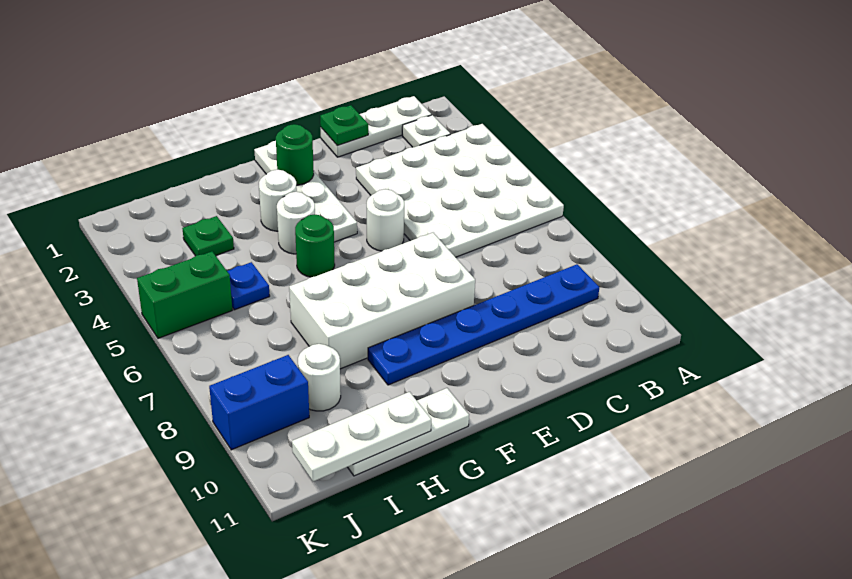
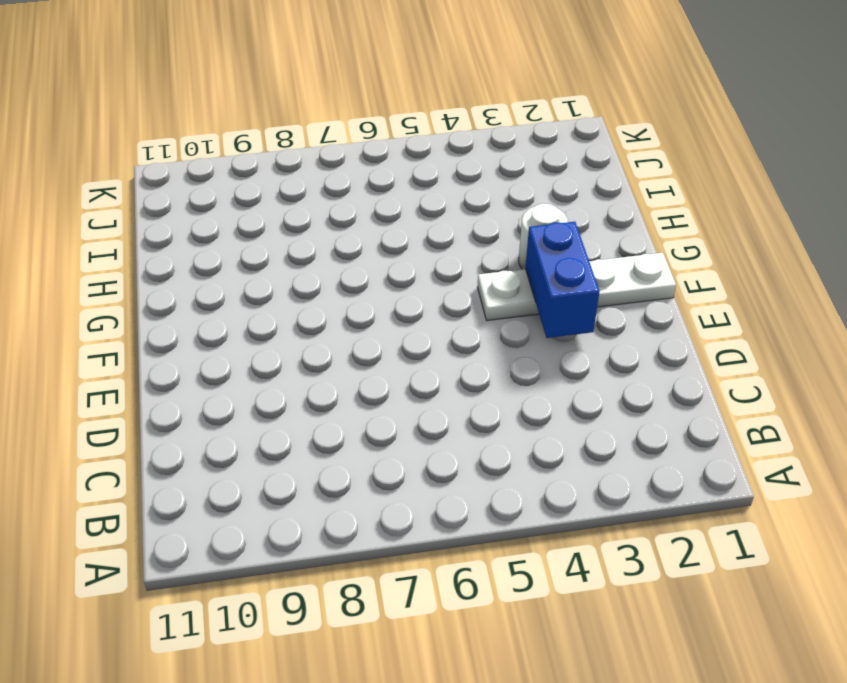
blue 1x2 brick [525,222,600,338] -> blue 1x2 brick moved to [209,355,309,450]
none -> white 4x4 plate [356,124,564,257]
none -> white 1x3 plate [321,96,431,157]
none -> white 1x1 plate [402,115,450,147]

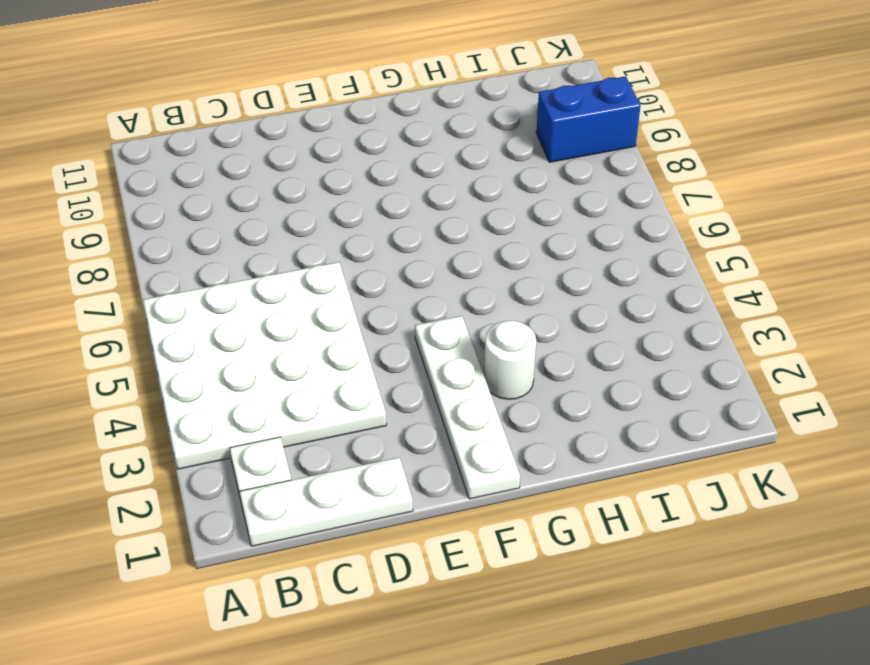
none -> blue 1x6 plate [368,264,599,385]
none -> white 1x1 round brick [367,189,404,251]
none -> white 2x4 brick [289,233,475,369]

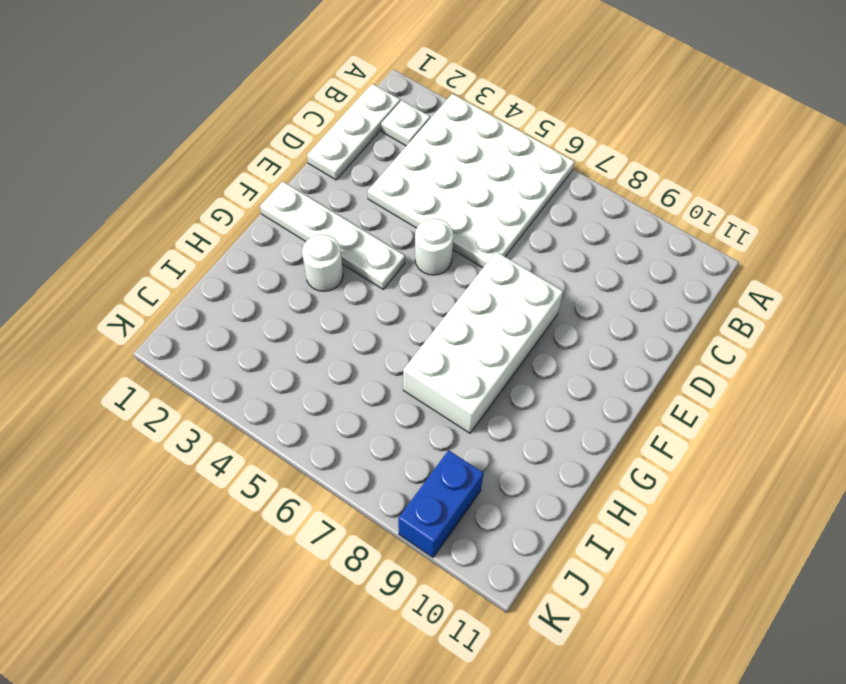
none -> blue 1x6 plate [368,264,599,385]
none -> white 1x1 round brick [277,192,315,254]
none -> green 1x1 round brick [295,214,335,277]

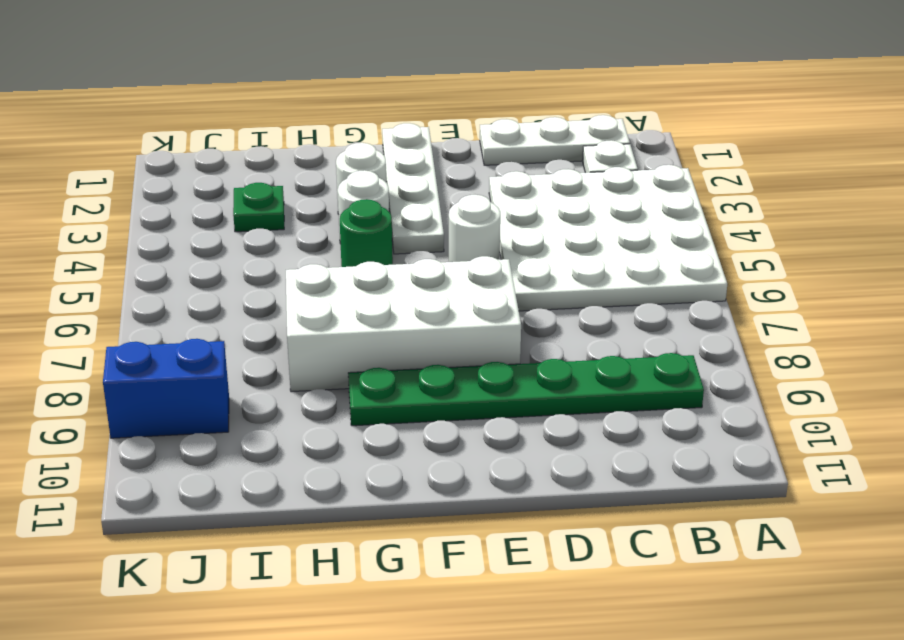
green 1x6 plate [348,353,704,426] -> blue 1x6 plate [368,264,599,385]
none -> white 1x3 plate [348,388,469,476]
none -> blue 1x1 plate [227,262,270,310]
none -> white 1x1 round brick [298,344,341,411]

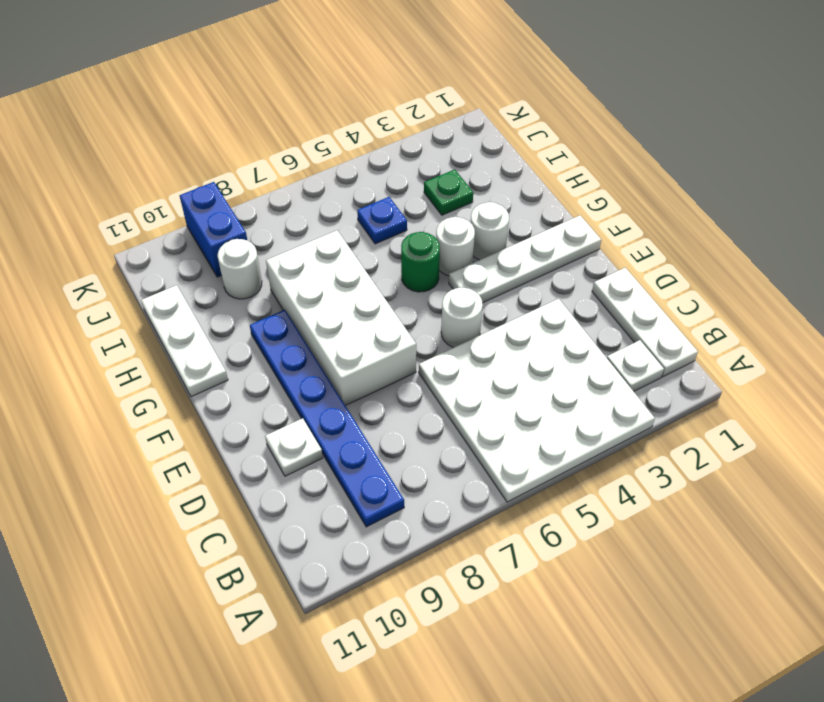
white 1x1 plate [265,418,323,476] -> none
none -> green 1x2 brick [137,251,232,338]
none -> green 1x1 plate [320,105,368,146]
none -> green 1x1 round brick [276,124,314,185]

